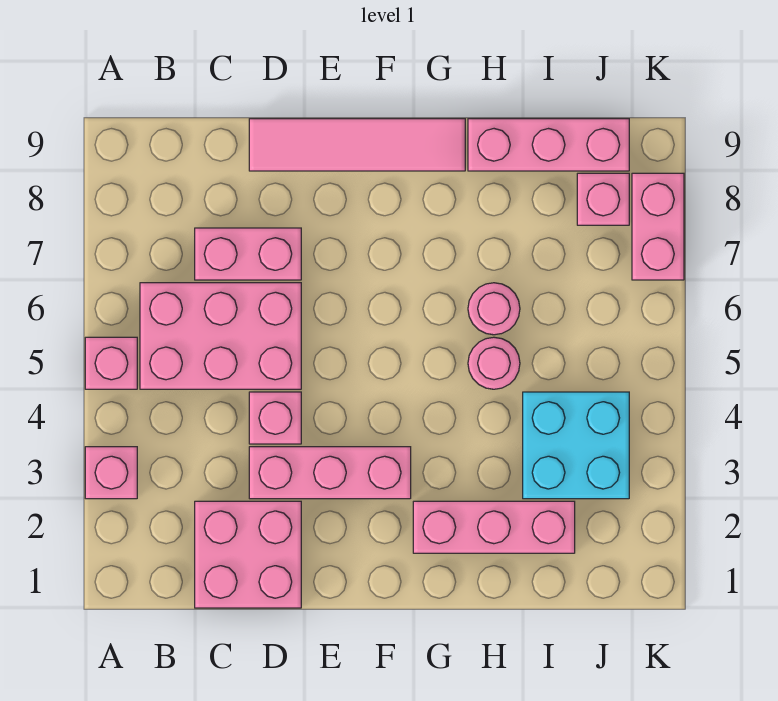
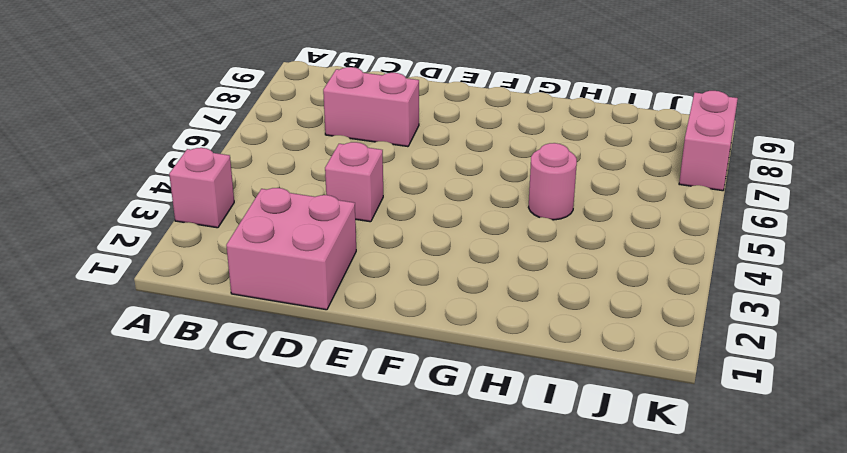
none -> pink 1x1 brick [85,337,137,389]
none -> pink 2x3 brick [140,283,301,389]
none -> pink 1x3 brick [249,447,411,499]

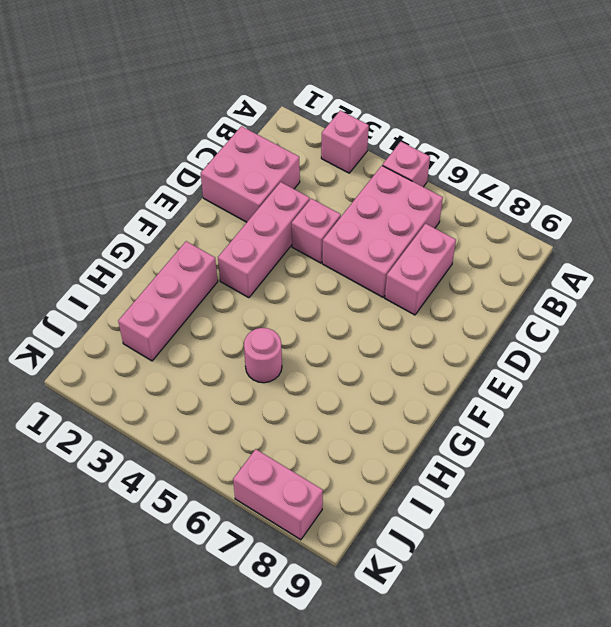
none -> pink 1x4 tile [249,119,465,171]
none -> pink 1x1 round brick [468,283,520,335]
none -> pink 1x3 brick [468,119,629,171]

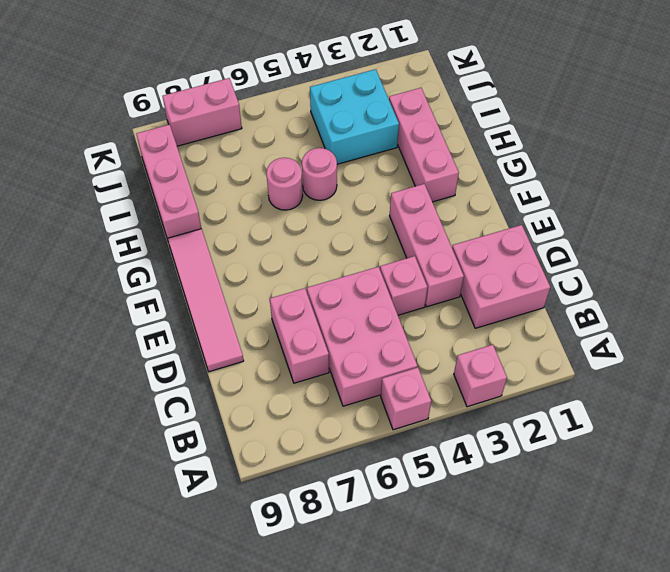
none -> pink 1x1 brick [577,173,629,225]

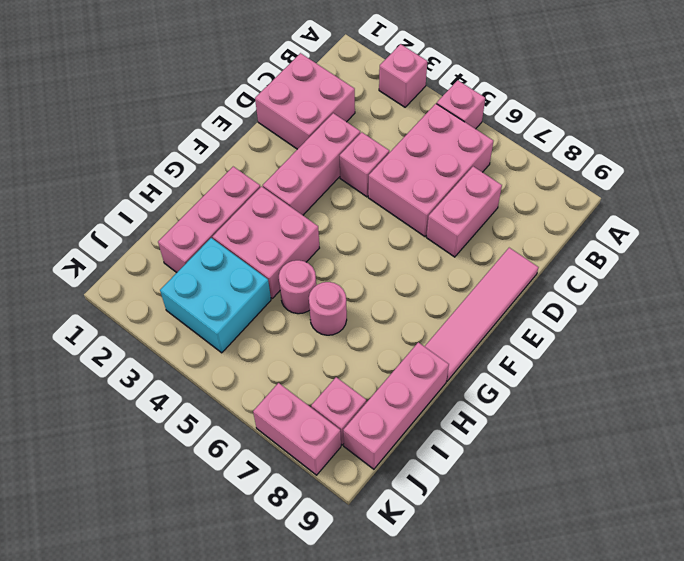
pink 2x2 brick [213,186,319,298] -> none

